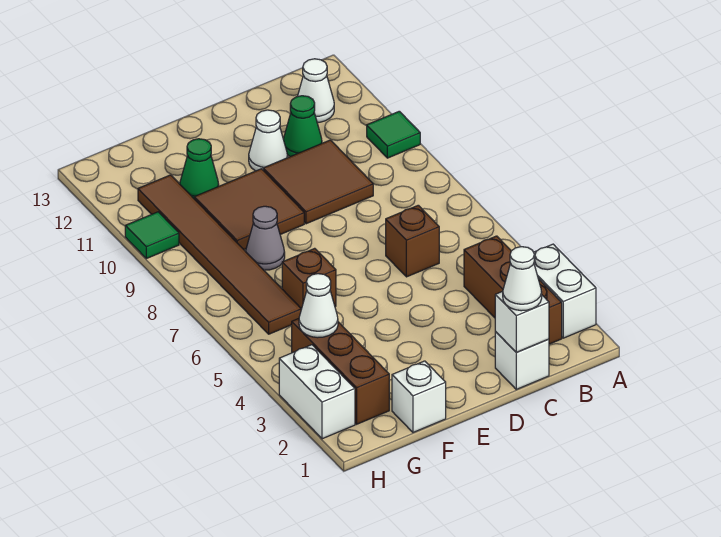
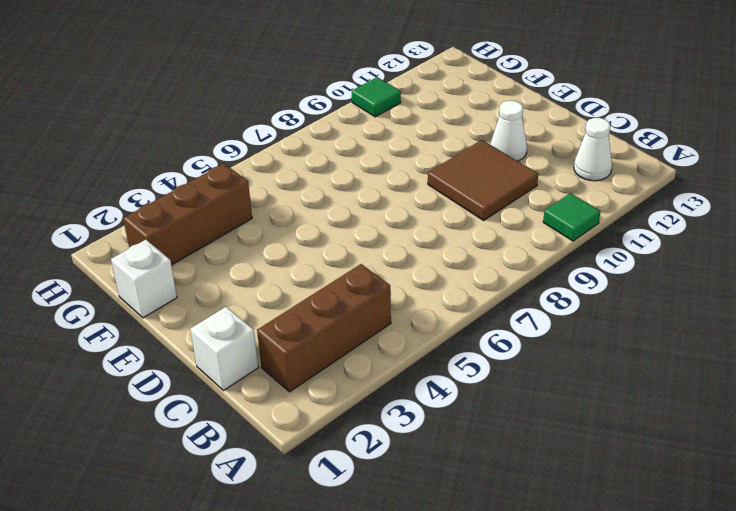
none -> white 1x2 brick [534,244,596,338]
none -> brown 1x1 brick [386,205,439,277]
none -> green 1x1 cone [283,96,322,157]

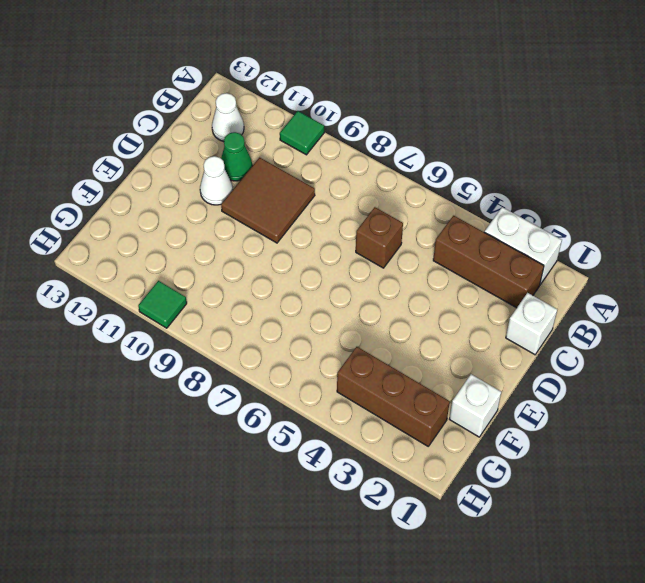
none -> brown 2x2 tile [194,169,304,250]
none -> brown 1x1 brick [282,248,336,309]
none -> grey 1x1 cone [246,206,285,270]

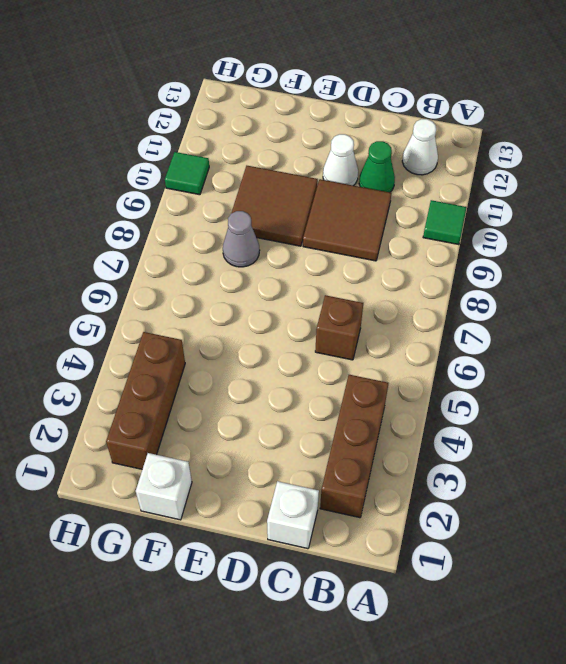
none -> white 1x2 brick [534,244,596,338]
none -> brown 1x1 brick [282,248,336,309]
none -> green 1x1 cone [180,139,219,198]

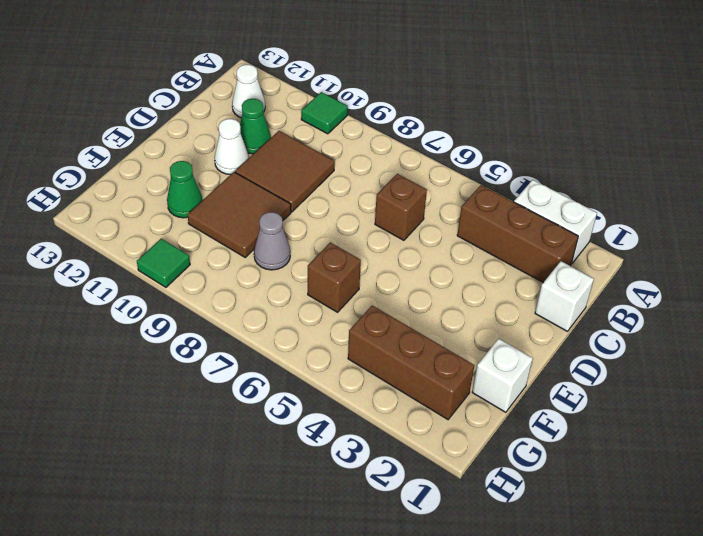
none -> brown 1x6 tile [138,175,301,334]
none -> white 1x2 brick [279,345,355,439]
none -> white 1x1 brick [495,291,549,352]

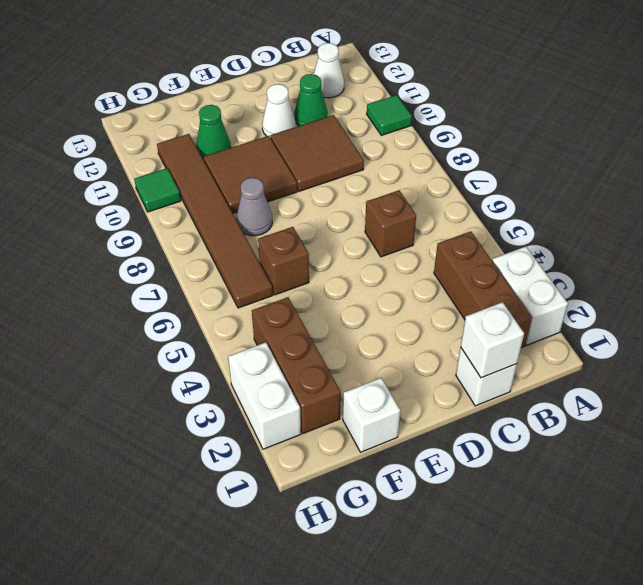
none -> white 1x1 cone [299,274,338,338]
none -> white 1x1 cone [503,247,542,311]

